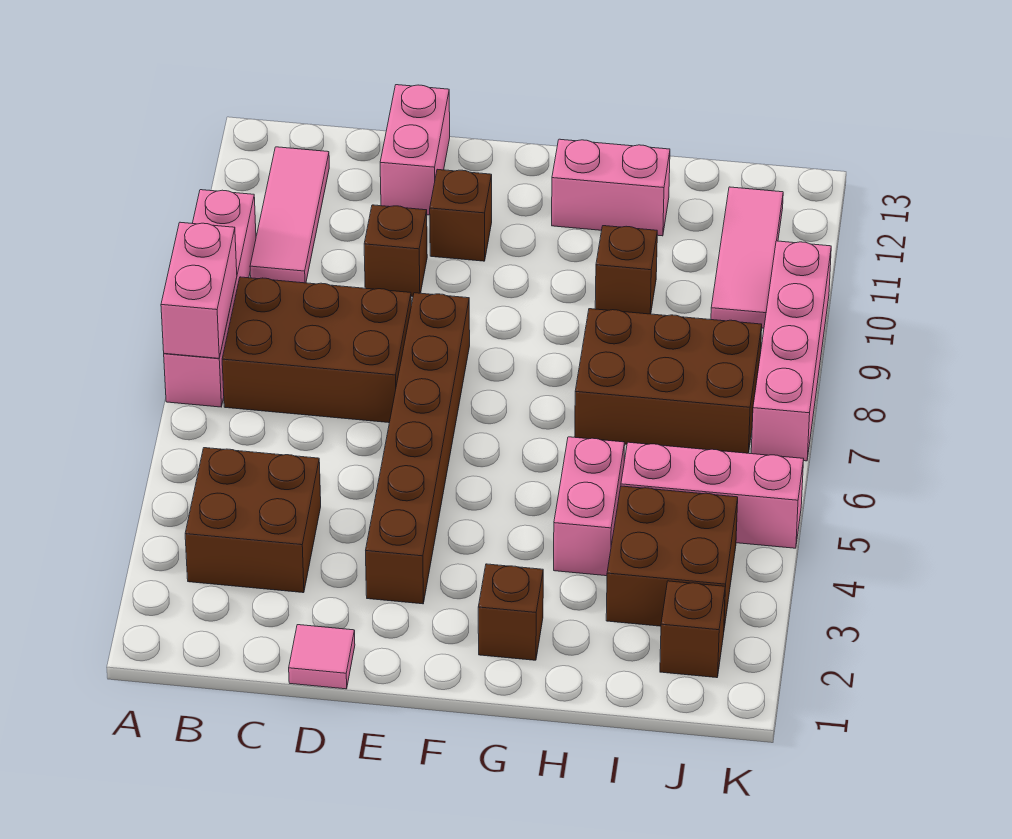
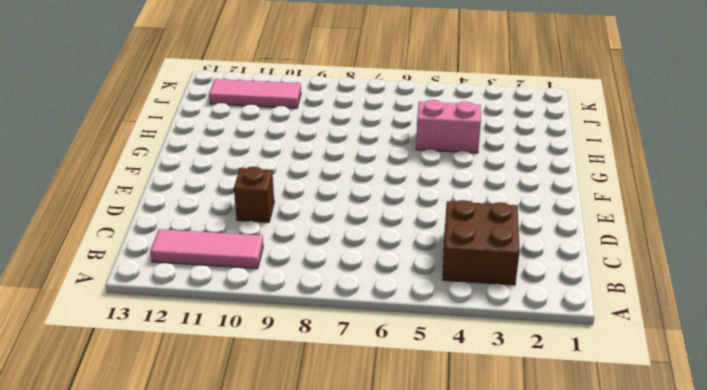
none -> pink 1x4 brick [164,190,256,407]
none -> brown 2x3 brick [222,277,411,423]
none -> pink 1x1 tile [289,625,355,689]

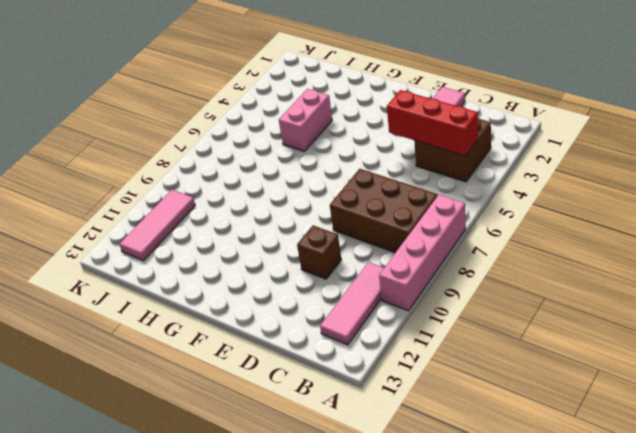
red 1x3 brick [387,90,478,156] -> none
none -> pink 1x2 brick [380,85,450,215]
none -> brown 1x6 brick [366,293,470,604]
none -> brown 1x1 brick [430,169,492,261]

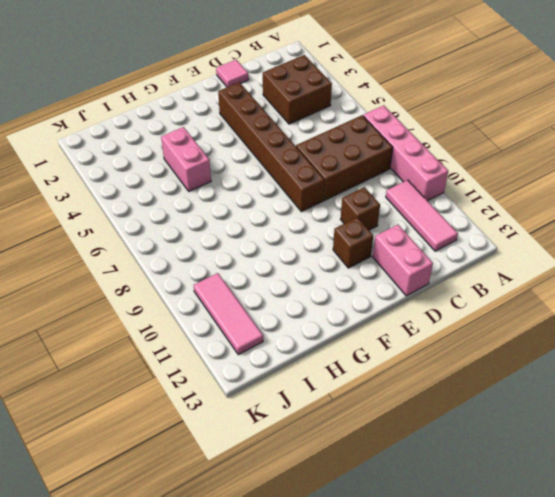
none -> brown 1x1 brick [478,564,543,660]
none -> pink 1x2 brick [552,139,670,236]
none -> brown 2x3 brick [575,309,762,453]

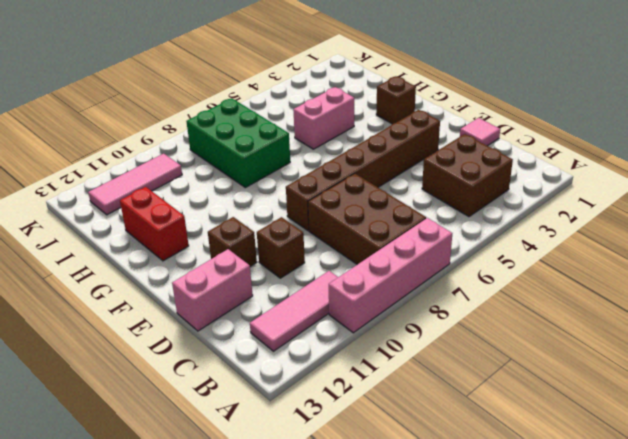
red 1x2 brick [120,187,189,261] -> pink 1x2 brick [552,139,670,236]
green 2x3 brick [186,98,290,188] -> brown 2x3 brick [575,309,762,453]
none -> brown 1x1 brick [595,226,657,314]
none -> brown 2x2 brick [606,486,738,628]
none -> pink 1x3 brick [621,442,804,548]

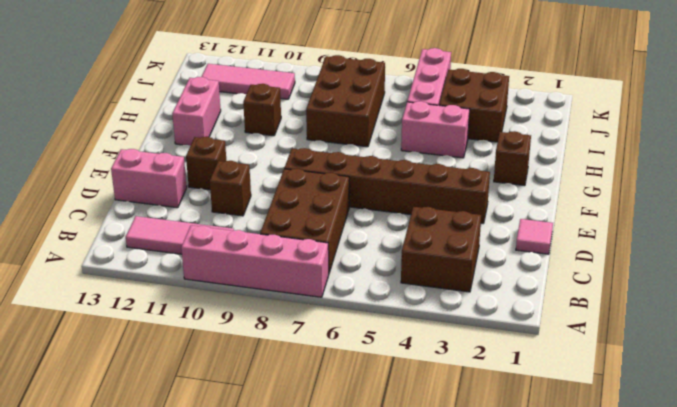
none -> brown 1x1 brick [660,581,725,678]
none -> pink 1x4 brick [751,241,831,461]
none -> pink 1x2 brick [161,222,237,358]

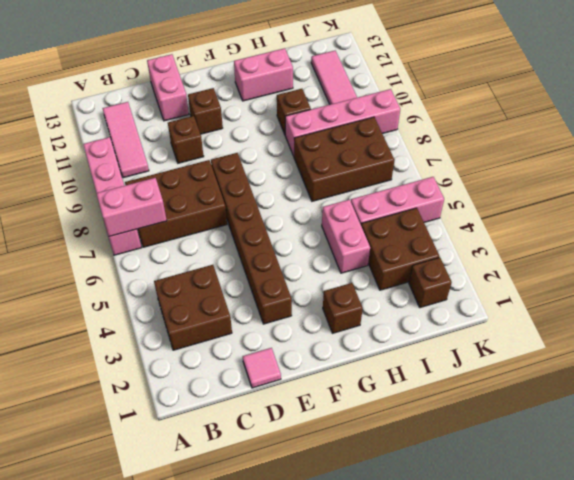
pink 1x2 brick [96,178,167,237] -> pink 1x2 brick turned to [161,222,237,358]
pink 1x4 brick [285,89,400,156] -> pink 1x4 brick turned to [751,241,831,461]

